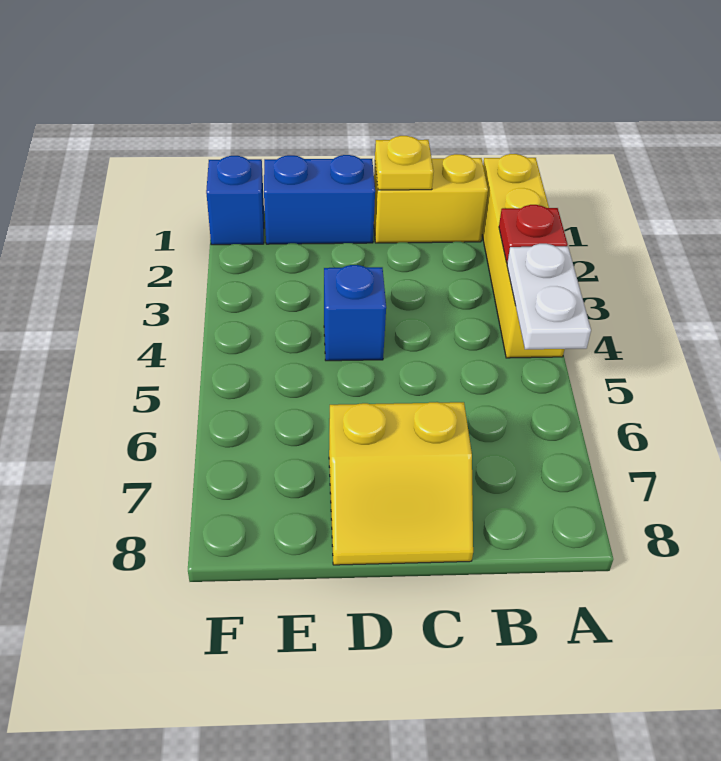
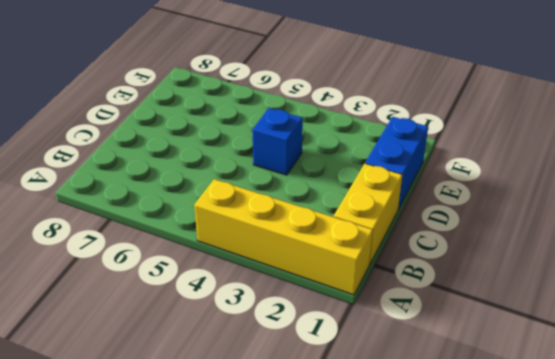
none -> yellow 2x2 slope [329,402,473,565]
none -> blue 1x1 brick [206,156,264,245]

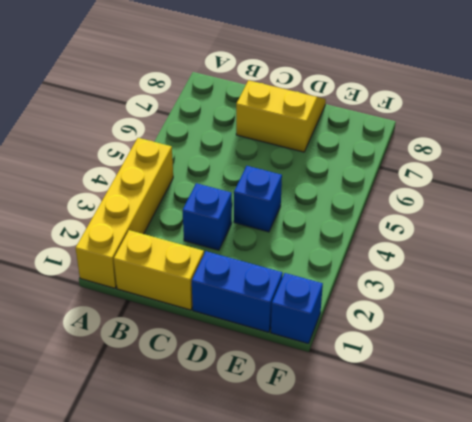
blue 1x1 brick [183,183,232,250] -> none
none -> red 1x1 plate [499,205,568,263]
none -> white 1x2 plate [507,244,591,349]

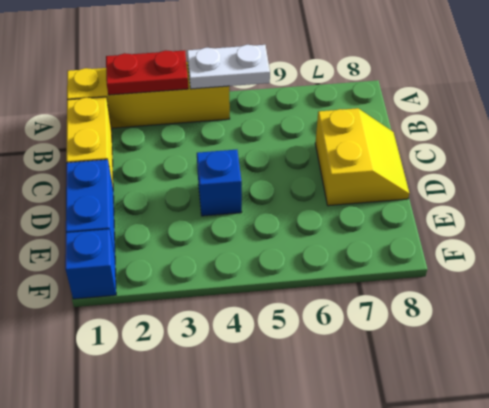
red 1x2 plate [106,50,188,95] -> red 1x1 plate [499,205,568,263]
none -> yellow 1x1 plate [375,136,433,190]

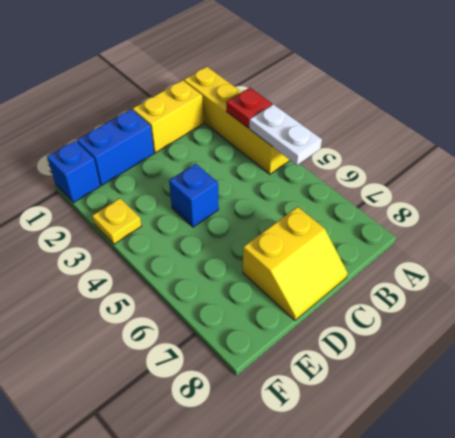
yellow 1x1 plate [92,198,142,244] -> yellow 1x1 plate moved to [375,136,433,190]

